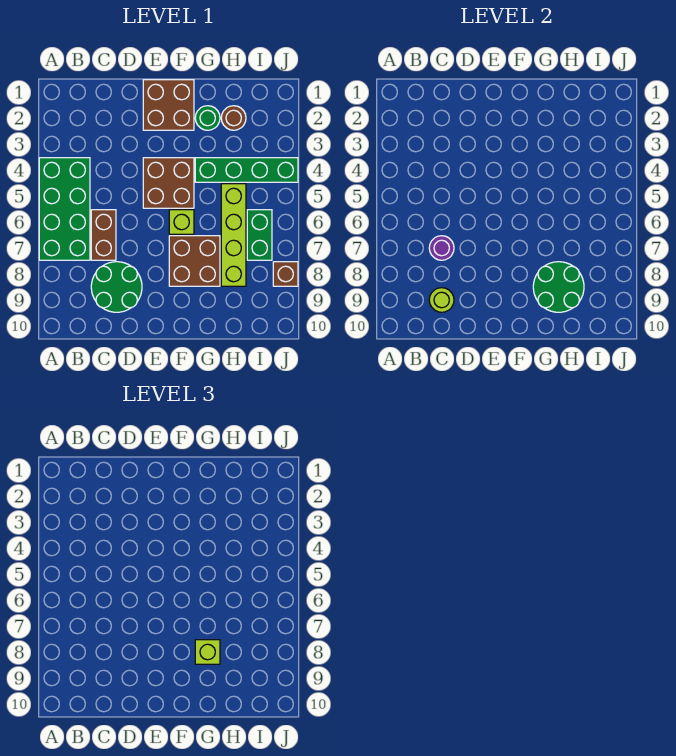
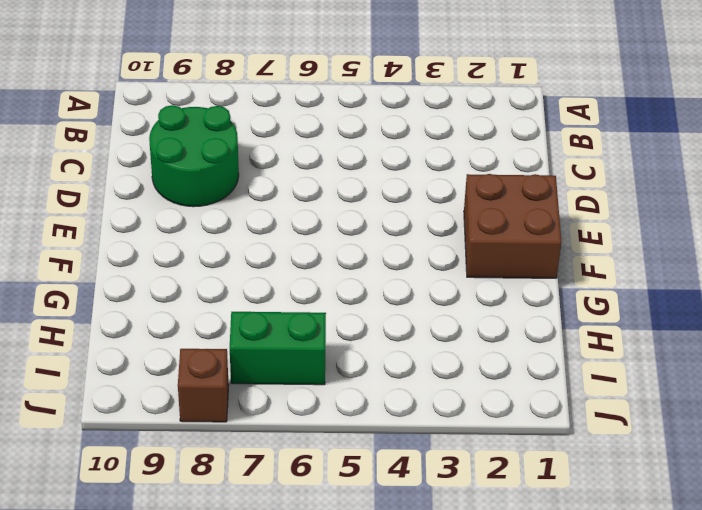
none -> green 2x4 brick [39,158,90,260]
none -> brown 1x2 brick [91,210,116,260]
none -> brown 2x2 brick [143,158,194,208]

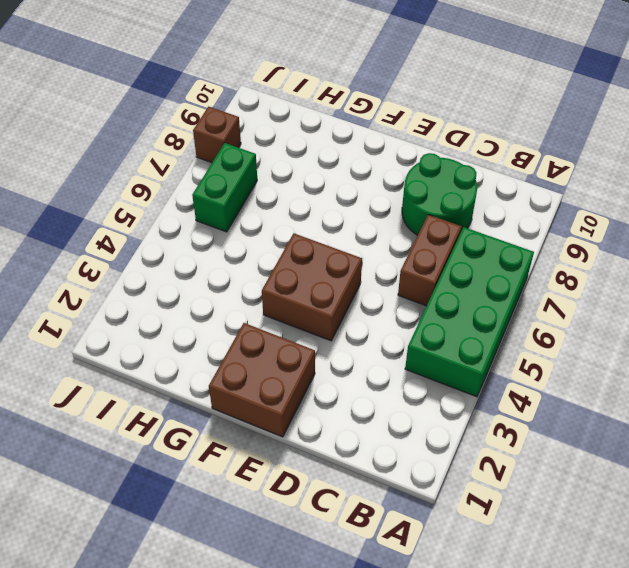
none -> lime 1x1 brick [169,210,194,234]
none -> brown 2x2 brick [169,236,220,286]
none -> green 1x1 round brick [195,106,220,130]

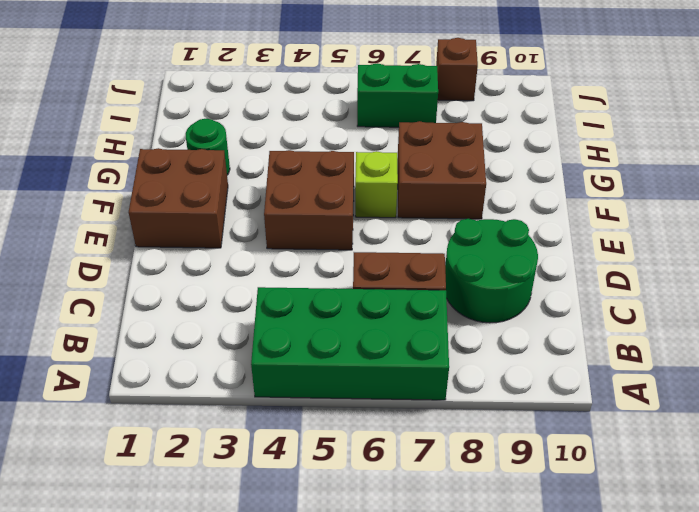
none -> green 1x4 brick [195,158,298,182]
none -> brown 1x1 round brick [221,106,246,130]
none -> lime 1x4 brick [221,184,246,286]

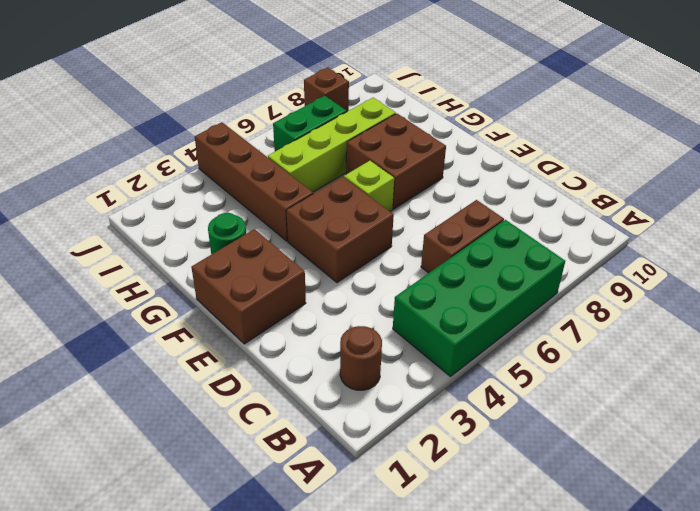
brown 1x1 round brick [340,326,382,390] -> brown 1x1 round brick moved to [221,106,246,130]
brown 1x4 brick [195,122,313,241] -> green 1x4 brick [195,158,298,182]
none -> green 2x2 round brick [91,262,142,312]
none -> purple 1x1 round brick [429,236,454,260]
none -> lime 1x1 round brick [429,288,454,312]

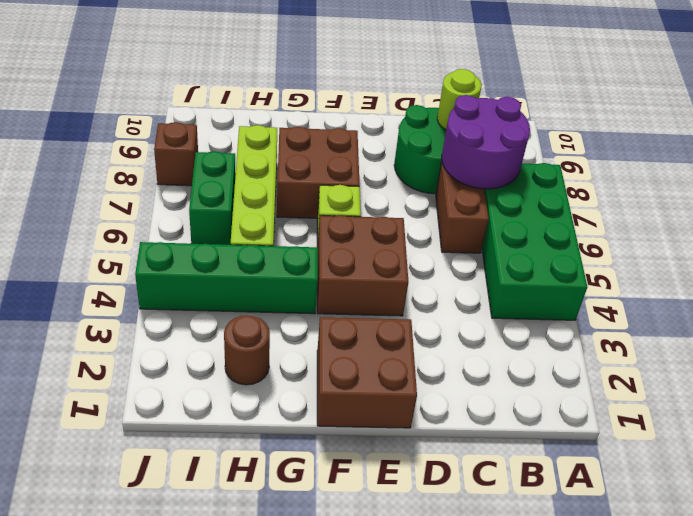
purple 2x2 round brick [442,95,530,189] -> purple 1x1 round brick [429,236,454,260]
none -> green 1x1 round brick [195,106,220,130]
none -> green 2x2 round brick [533,262,584,312]
none -> lime 1x1 brick [195,640,220,664]

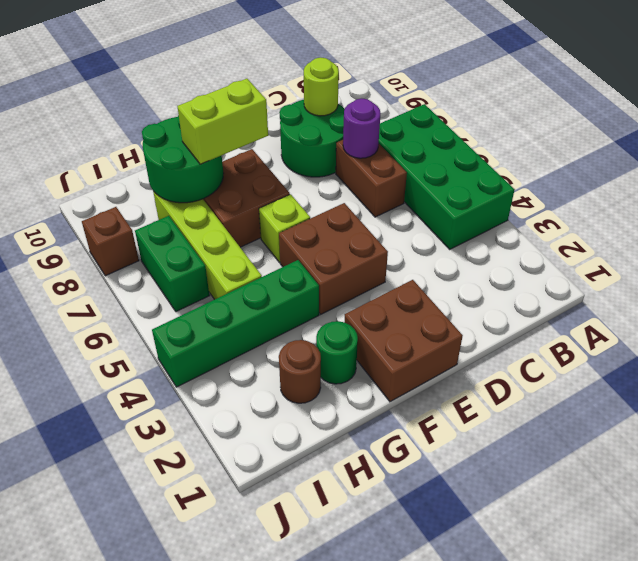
lime 1x2 brick [177,79,268,164] -> lime 1x1 brick [195,640,220,664]

